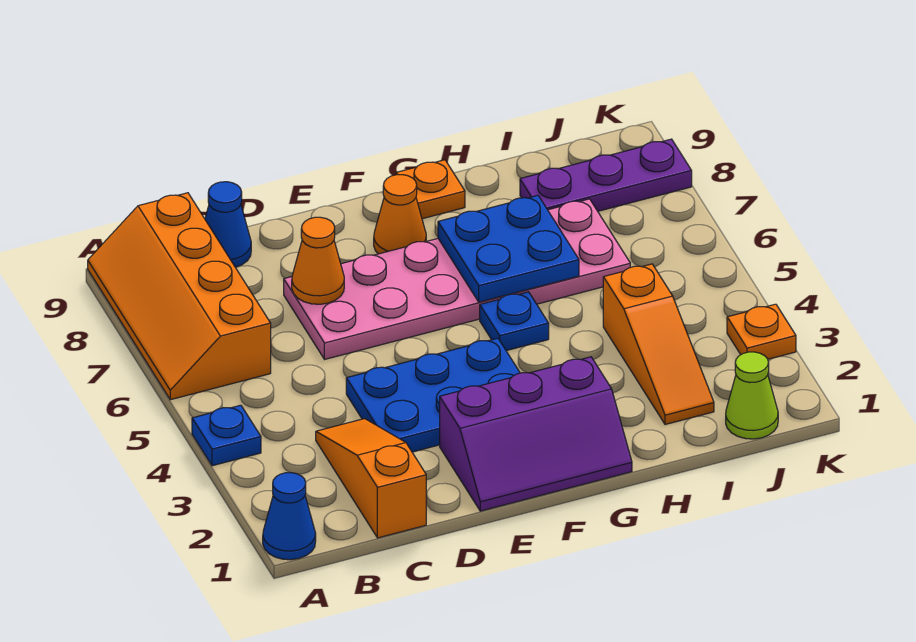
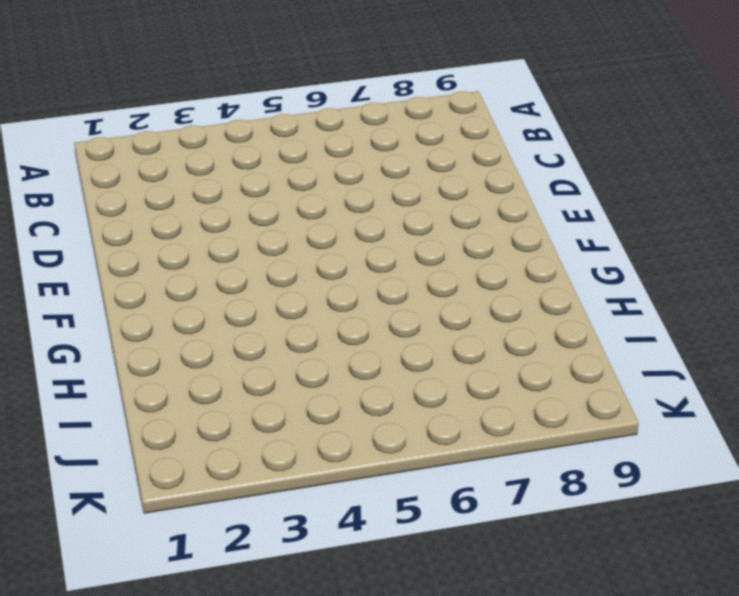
none -> blue 1x1 cone [263,473,316,560]
none -> blue 1x1 plate [192,405,261,466]
none -> orange 2x4 slope [88,193,271,400]

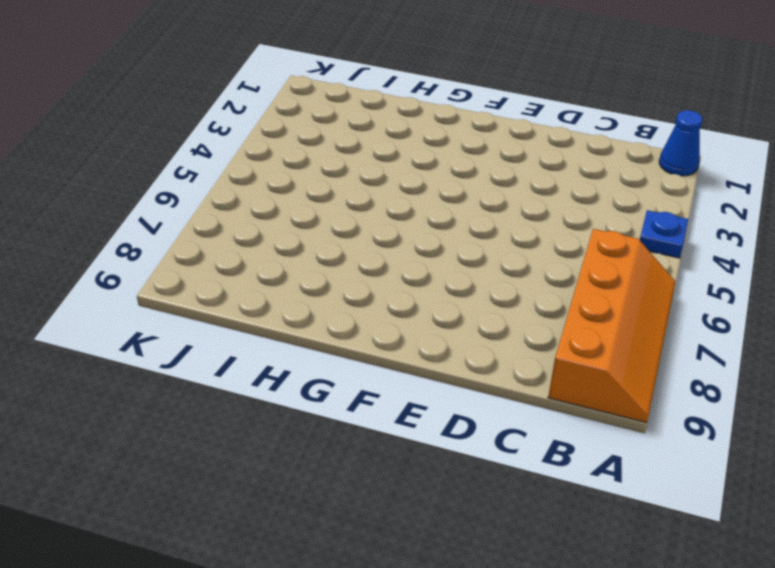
none -> orange 1x3 slope [316,419,426,538]
none -> blue 1x1 cone [205,182,251,267]
none -> blue 2x3 plate [346,338,520,452]

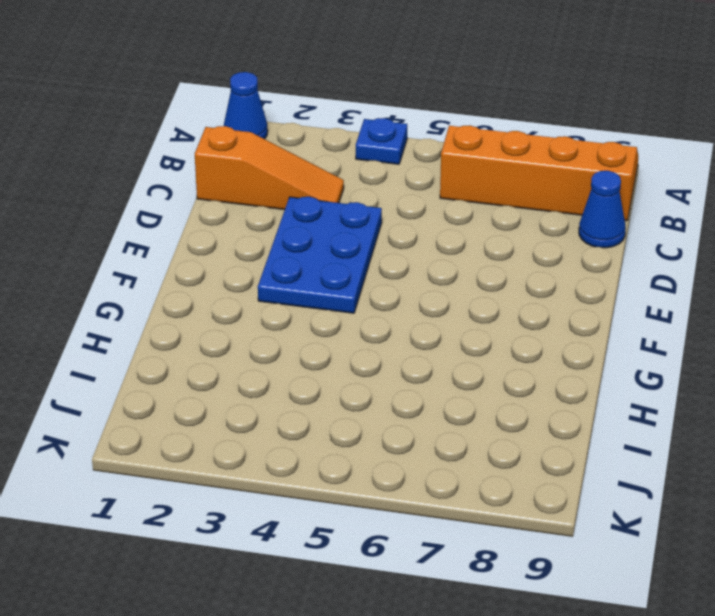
none -> pink 2x6 plate [284,199,630,359]
none -> purple 2x3 slope [440,357,632,511]
none -> orange 1x1 cone [374,175,426,254]

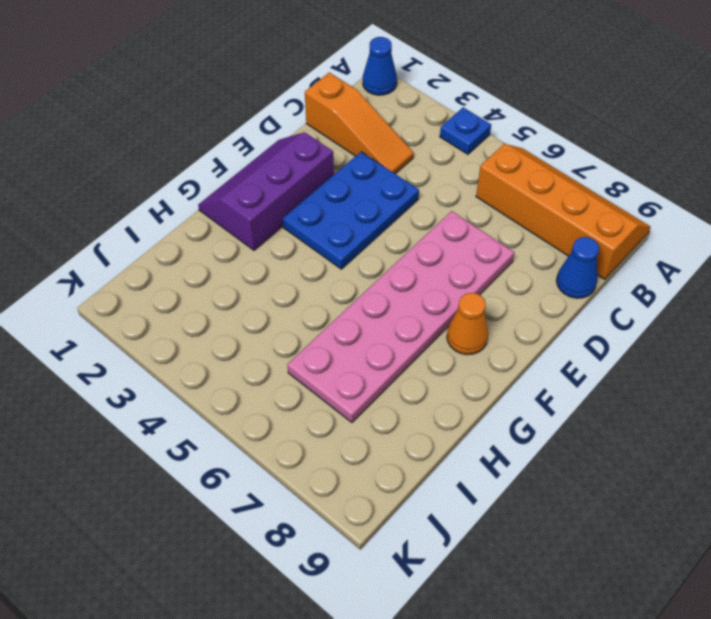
none -> blue 1x1 plate [480,292,549,351]
none -> orange 1x1 plate [396,160,465,219]
none -> orange 1x3 slope [603,264,714,425]

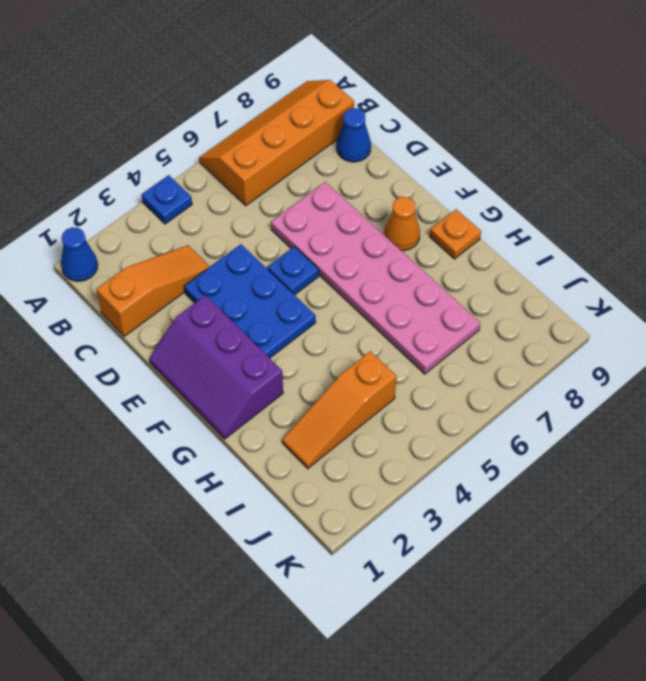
blue 1x1 plate [267,247,319,295] -> blue 1x1 plate moved to [480,292,549,351]
none -> purple 1x3 plate [520,139,692,211]
none -> lime 1x1 cone [726,352,778,439]
none -> orange 1x1 plate [727,304,796,359]

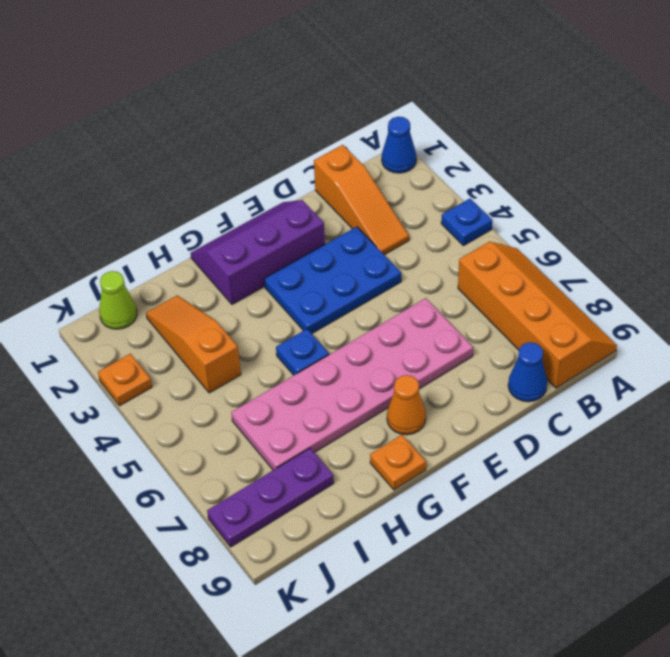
none -> orange 1x1 cone [292,217,344,304]
none -> blue 2x2 plate [438,195,579,302]

